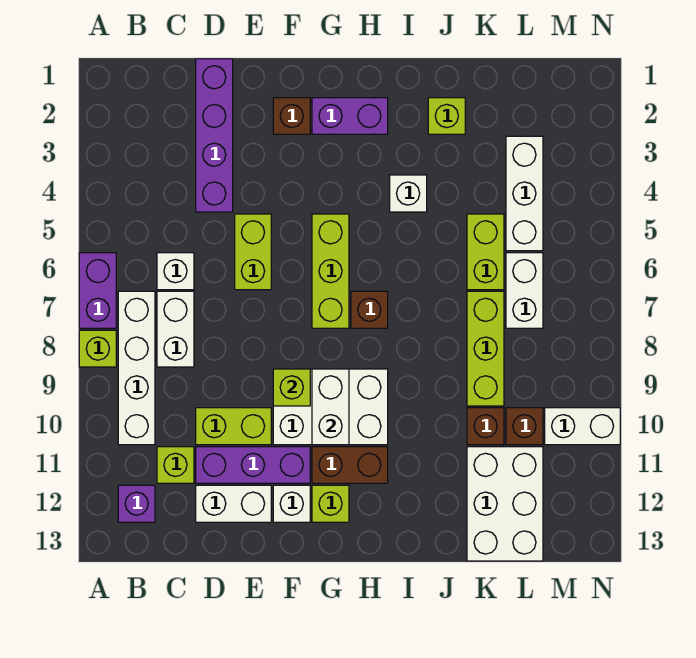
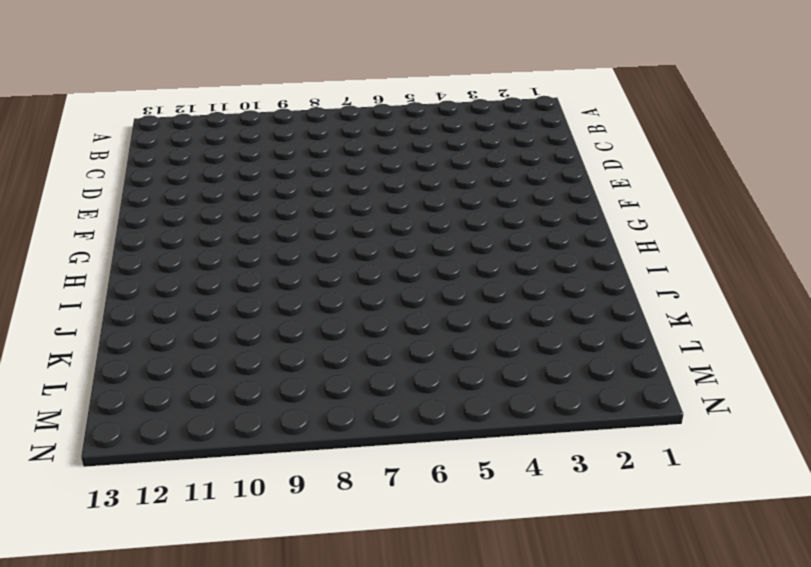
none -> purple 1x2 brick [79,253,116,328]
none -> lime 1x1 brick [79,330,116,367]
none -> white 1x4 brick [118,291,155,445]
none -> purple 1x1 brick [118,485,155,522]

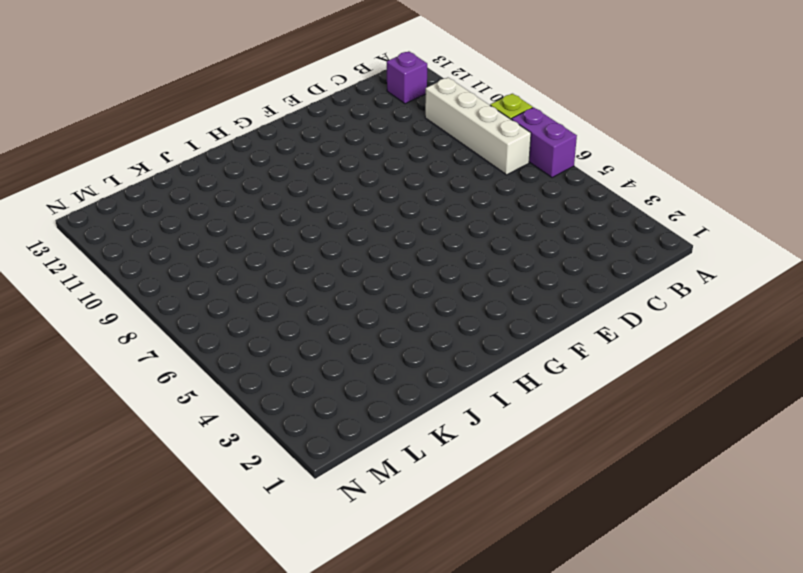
none -> white 1x1 brick [157,253,194,290]
none -> white 1x2 brick [157,291,194,367]
none -> lime 1x1 brick [157,447,194,483]
none -> purple 1x4 brick [196,59,233,212]

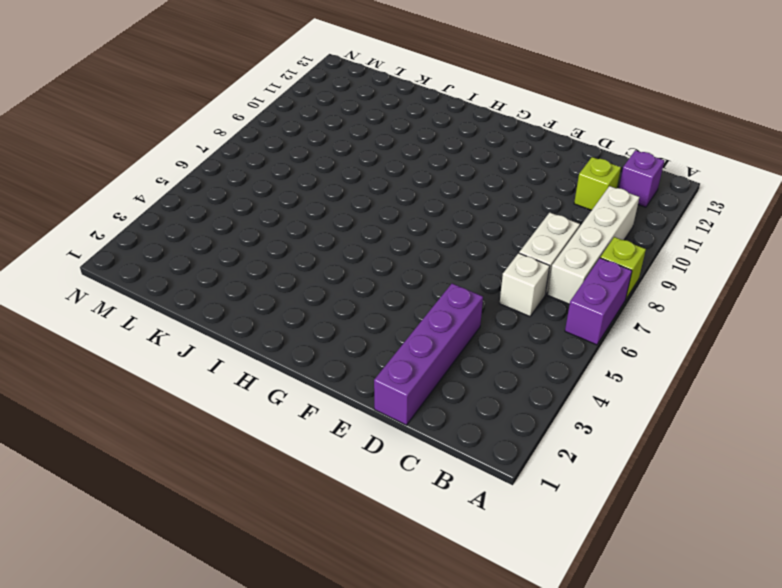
none -> lime 1x2 brick [196,408,271,445]
none -> purple 1x3 brick [196,447,310,483]
none -> white 1x2 brick [196,485,271,522]
none -> lime 1x2 brick [235,214,271,290]

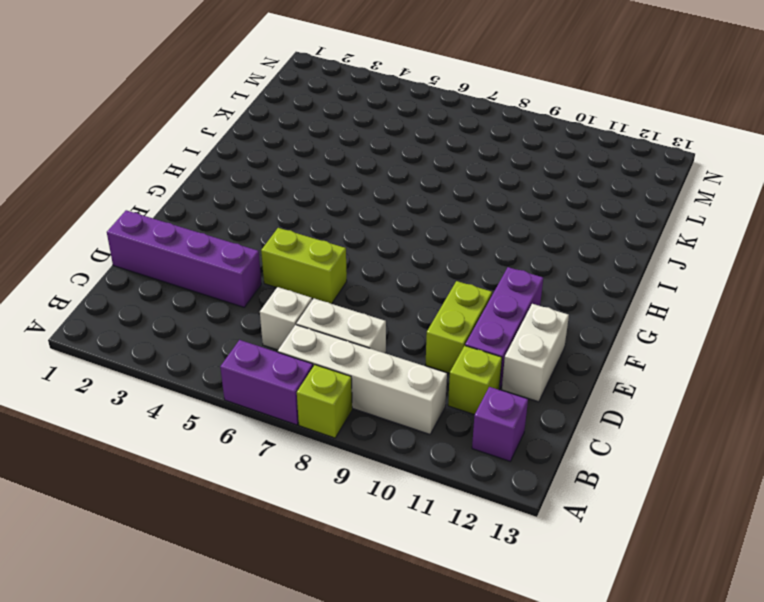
none -> brown 1x1 brick [273,98,310,134]
none -> white 2x3 brick [273,369,388,445]
none -> white 1x1 brick [273,485,310,522]
none -> purple 1x2 brick [312,98,388,134]

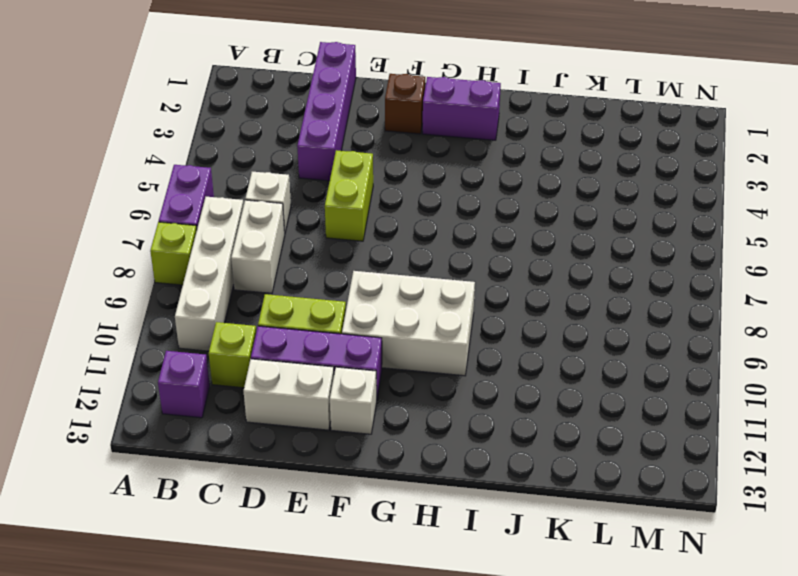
none -> lime 1x3 brick [312,214,349,328]
none -> brown 1x2 brick [312,447,388,483]
none -> lime 1x1 brick [312,485,349,522]
none -> brown 1x1 brick [351,291,388,328]

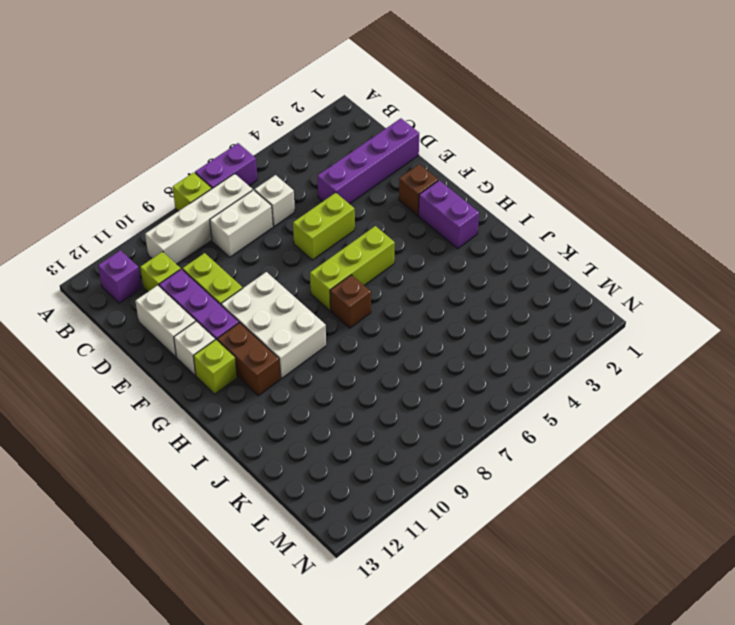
none -> white 1x1 brick [390,175,427,212]
none -> lime 1x1 brick [428,98,465,134]
none -> lime 1x2 brick [467,214,504,290]
none -> lime 1x3 brick [467,291,504,406]

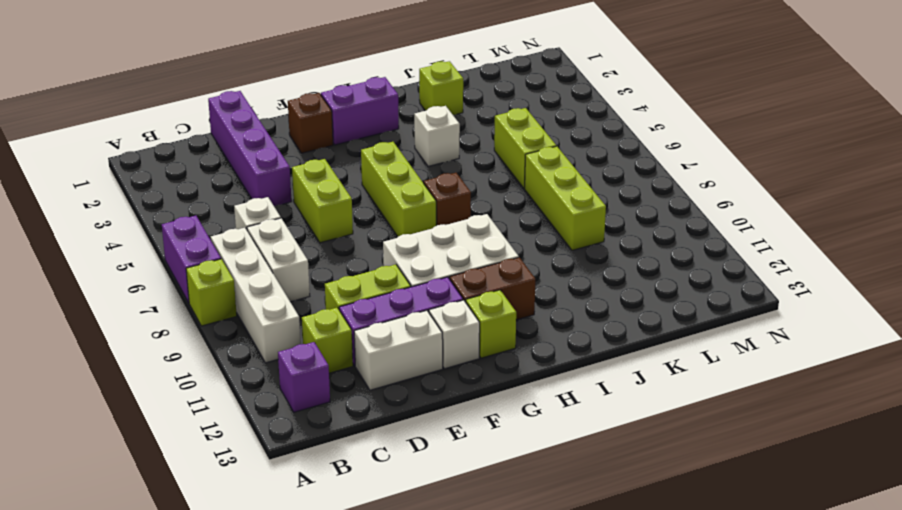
none -> brown 1x1 brick [467,408,504,445]
none -> white 2x3 brick [467,447,543,561]
none -> white 1x3 brick [506,136,543,251]
none -> white 1x2 brick [506,253,543,328]

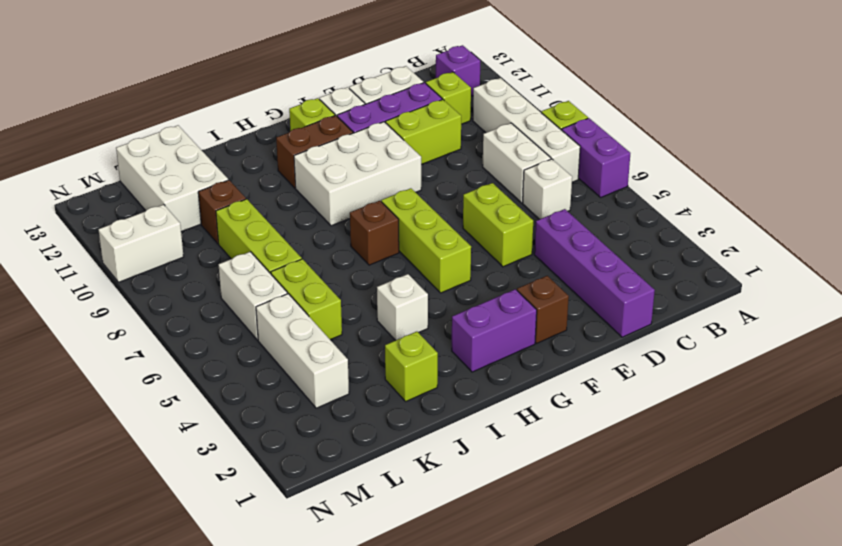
none -> brown 1x1 brick [506,408,543,445]
none -> lime 1x1 brick [273,369,310,406]
none -> white 1x2 brick [312,369,349,445]

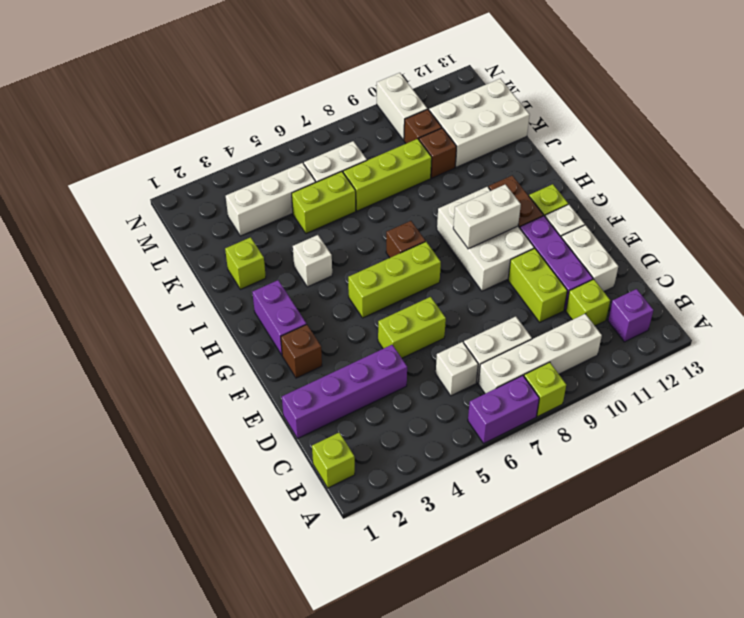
lime 1x1 brick [312,433,355,488] -> lime 1x1 brick moved to [273,369,310,406]

